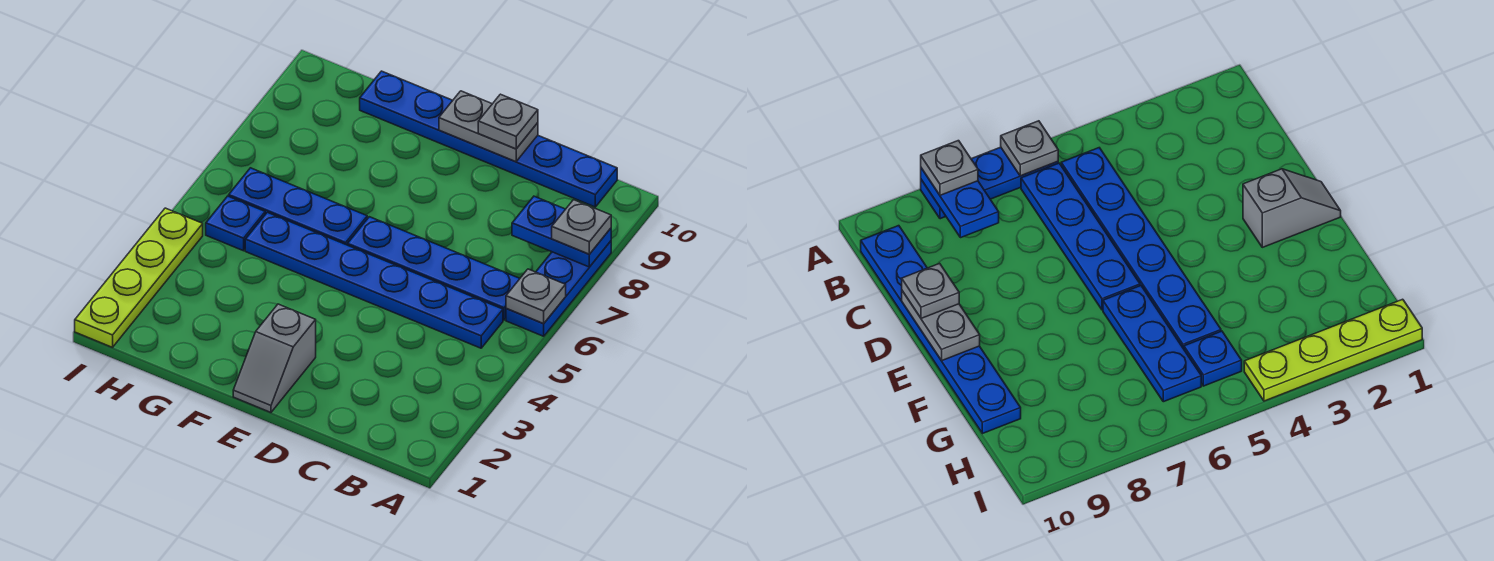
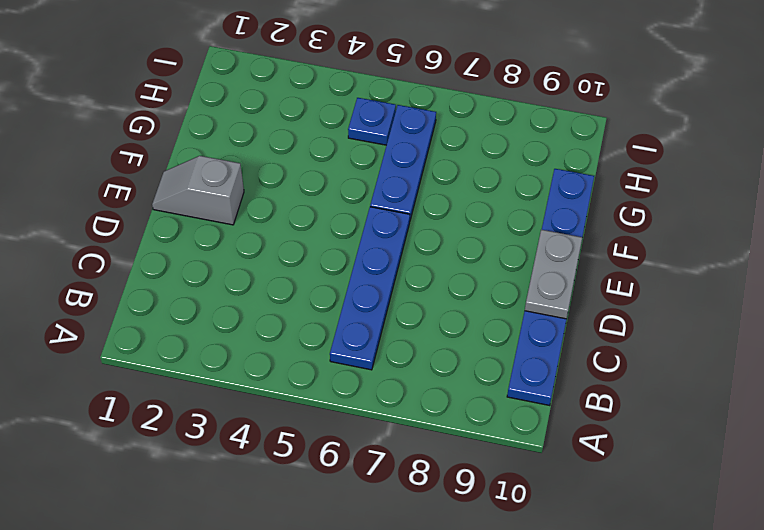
none -> blue 1x3 plate [506,241,611,336]
none -> blue 1x6 plate [245,212,503,348]
none -> lime 1x4 plate [75,208,203,347]

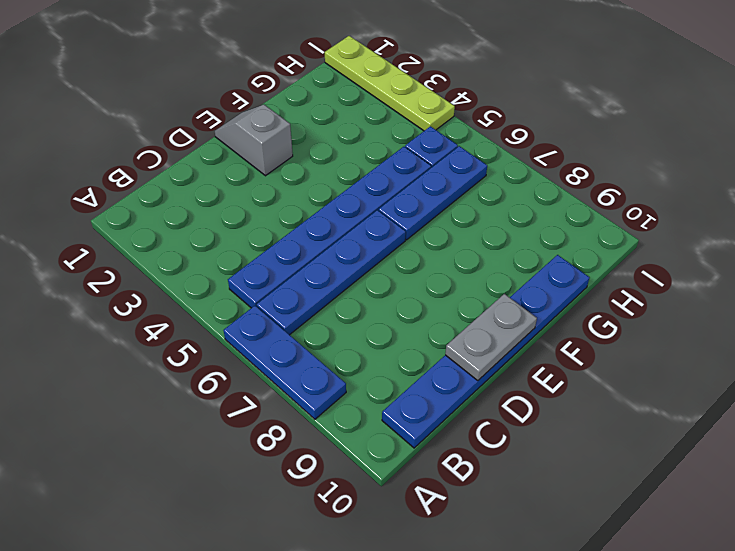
none -> grey 1x1 plate [506,269,566,323]
none -> blue 1x2 plate [512,196,611,267]
none -> grey 1x1 plate [552,200,611,254]

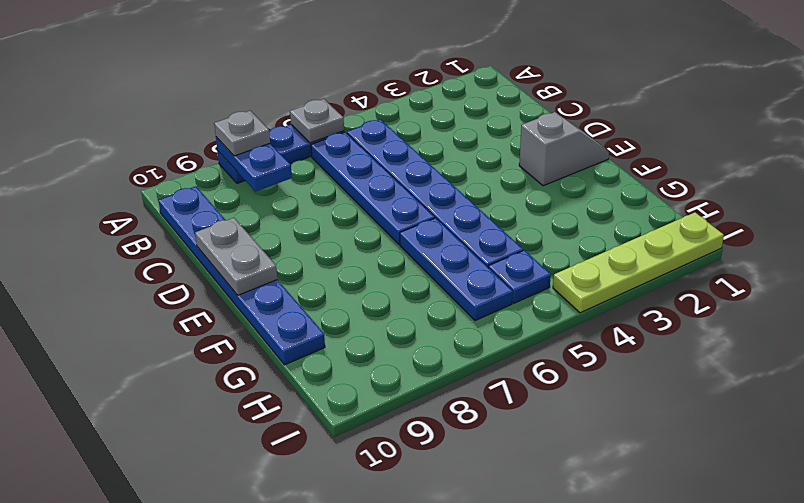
none -> grey 1x1 plate [478,94,538,149]

